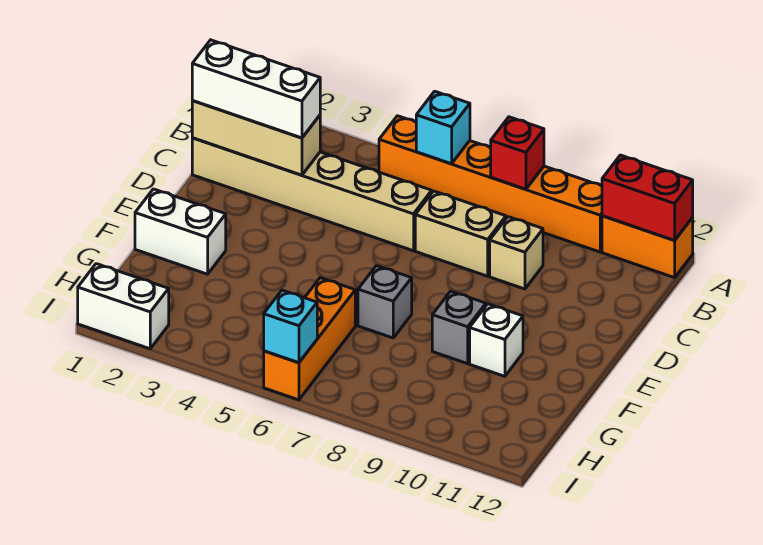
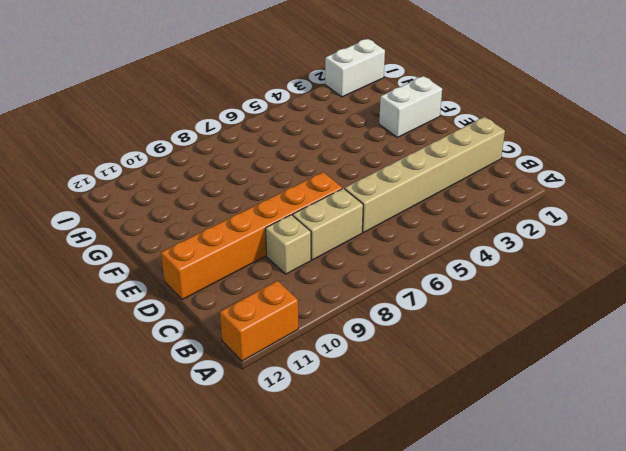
orange 1x6 brick [161,172,342,300] -> orange 1x6 brick moved to [379,116,602,252]
none -> grey 1x1 brick [358,266,412,338]
none -> grey 1x1 brick [432,291,486,364]
none -> white 1x1 brick [470,304,523,376]

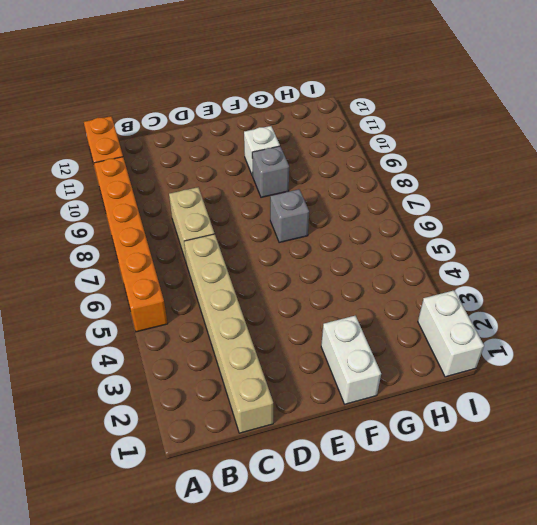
none -> tan 1x1 brick [490,217,543,289]
none -> orange 1x3 brick [264,278,355,400]
none -> cyan 1x1 brick [416,91,470,164]

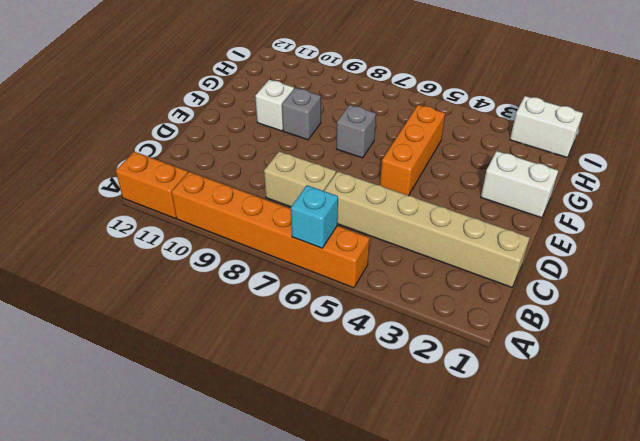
orange 1x3 brick [380,105,445,196] -> orange 1x3 brick moved to [264,278,355,400]
none -> tan 1x1 brick [490,217,543,289]
none -> red 1x1 brick [491,117,544,189]
none -> red 1x2 brick [602,155,693,240]

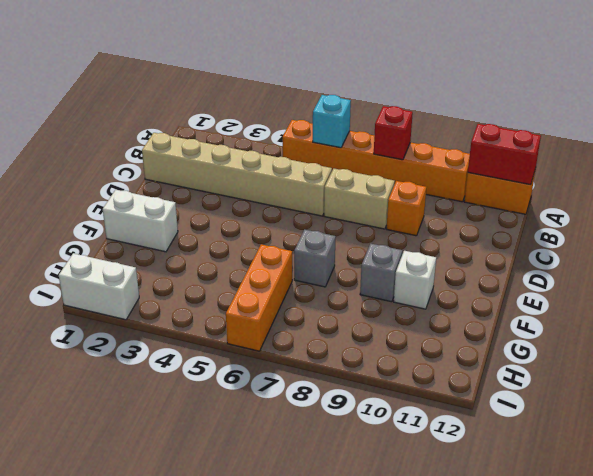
orange 1x1 brick [387,181,426,236] -> tan 1x1 brick [490,217,543,289]
none -> tan 1x3 brick [192,101,320,175]
none -> cyan 1x1 brick [264,290,317,363]
none -> white 1x3 brick [192,40,320,138]

